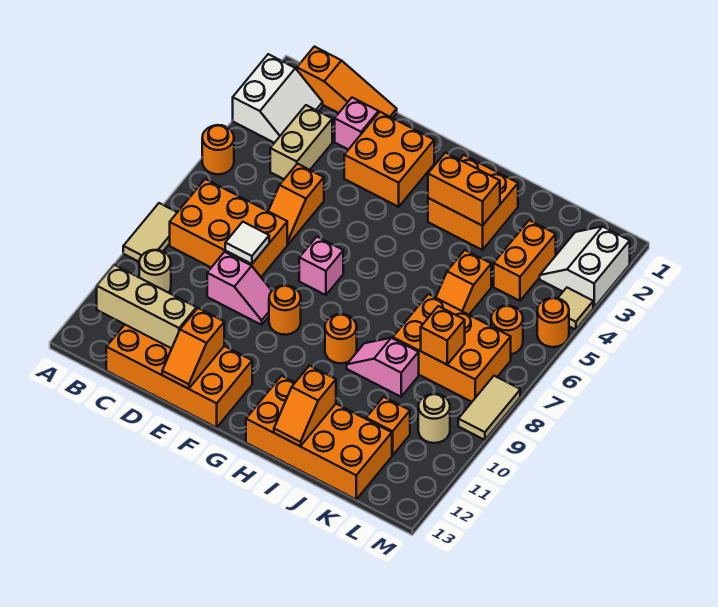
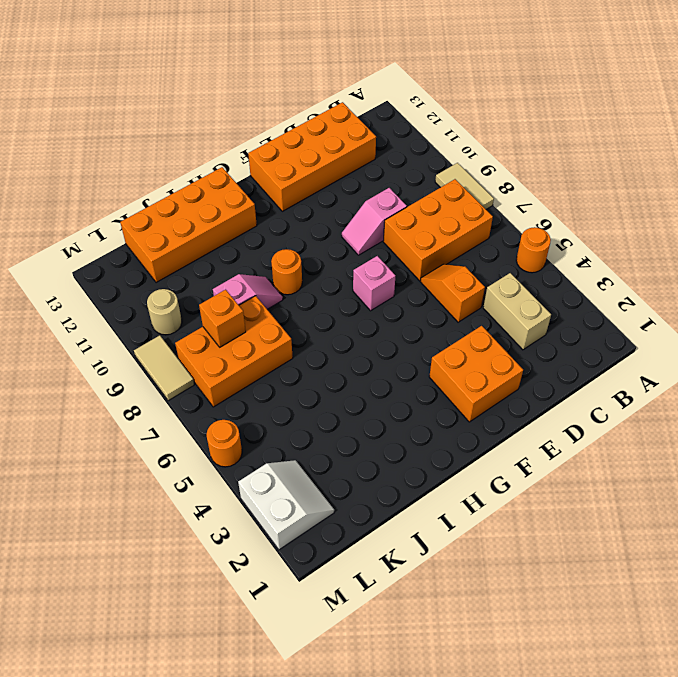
none -> white 2x2 slope [233,54,323,143]
none -> orange 1x3 slope [297,47,397,118]
none -> tan 1x1 round brick [139,250,171,293]
none -> pink 1x1 brick [335,98,378,150]

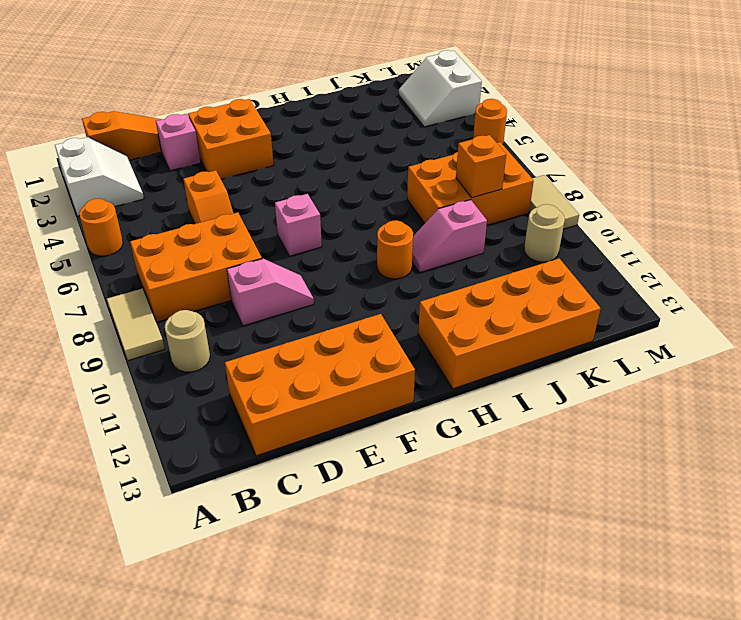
none -> tan 1x2 brick [270,105,332,179]
none -> orange 1x1 round brick [269,285,301,335]
none -> orange 2x2 brick [428,155,518,250]
none -> orange 1x2 slope [436,250,491,315]

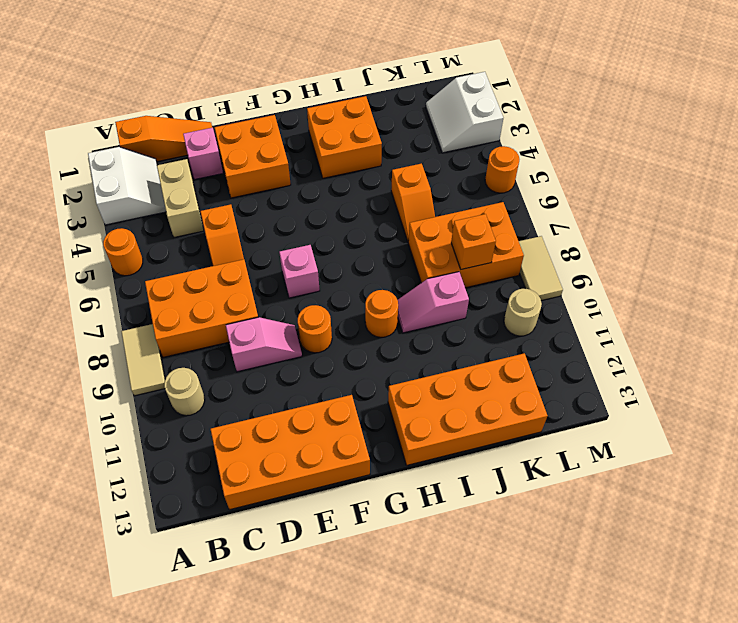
none -> orange 1x2 brick [494,220,556,301]
none -> orange 1x1 brick [366,397,410,455]
none -> orange 1x1 round brick [491,306,523,354]
none -> tan 1x1 tile [558,288,593,330]

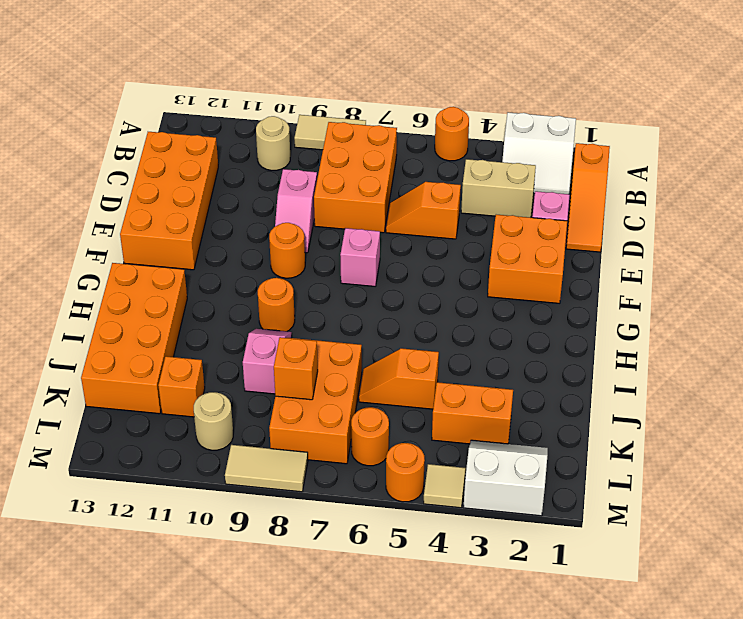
none -> orange 2x2 brick [428,155,518,250]
none -> tan 1x3 brick [97,265,196,348]
none -> white 1x1 tile [225,222,269,264]
none -> orange 1x2 slope [162,308,224,389]

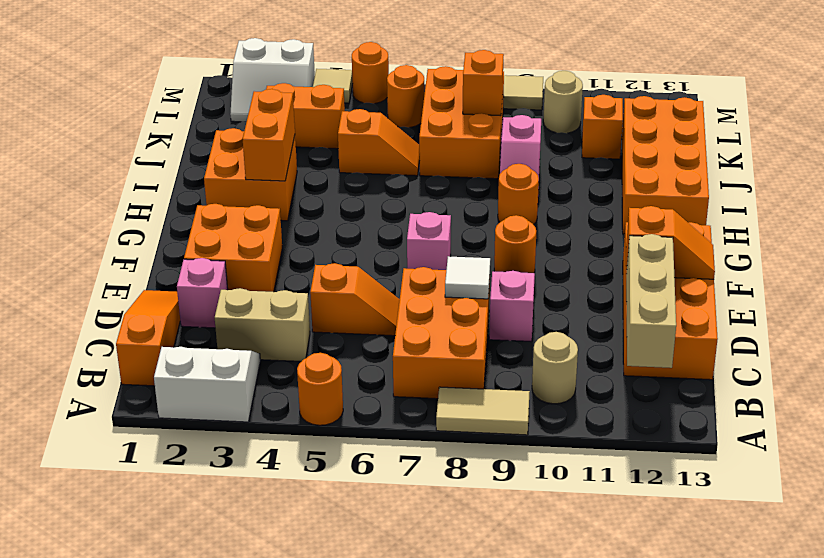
none -> orange 1x2 slope [274,366,336,446]

